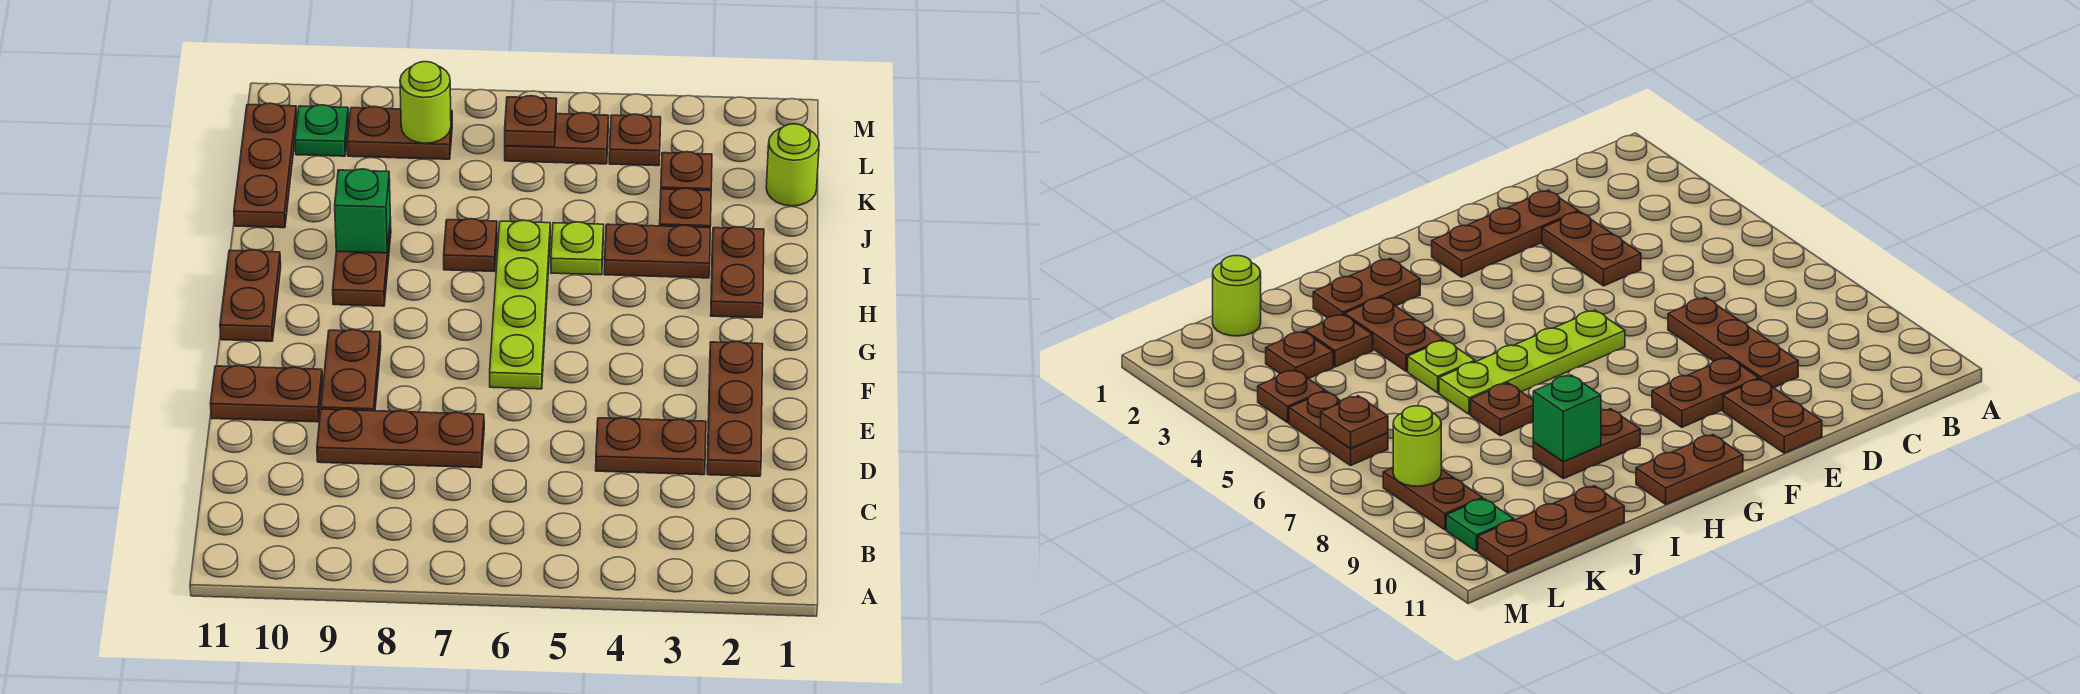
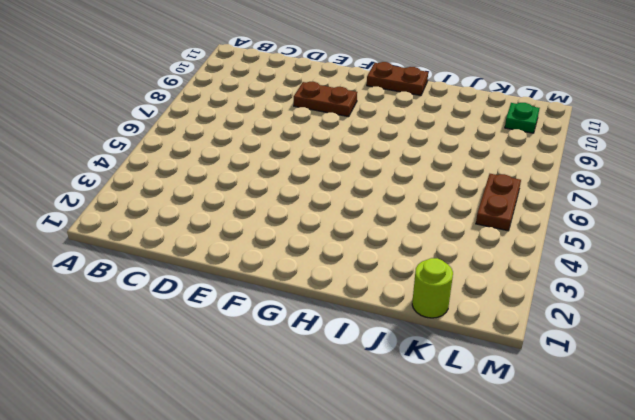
none -> brown 1x3 plate [707,342,763,476]
none -> brown 1x2 plate [596,418,706,475]
none -> brown 1x3 plate [317,409,484,468]

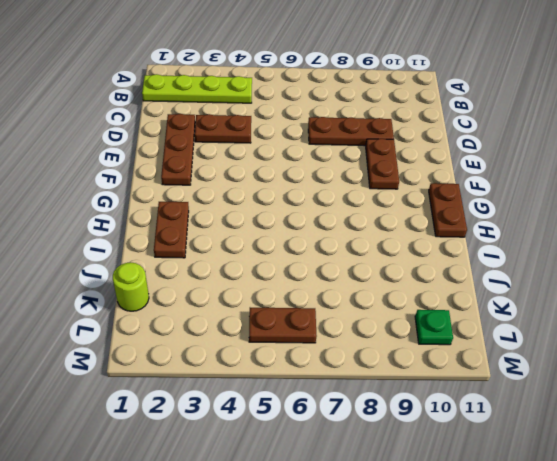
lime 1x4 plate [142,74,252,103] -> lime 1x4 plate turned to [490,220,550,389]
none -> brown 1x2 plate [211,366,323,422]
none -> brown 1x2 plate [333,219,391,306]
none -> brown 1x2 plate [604,224,710,278]

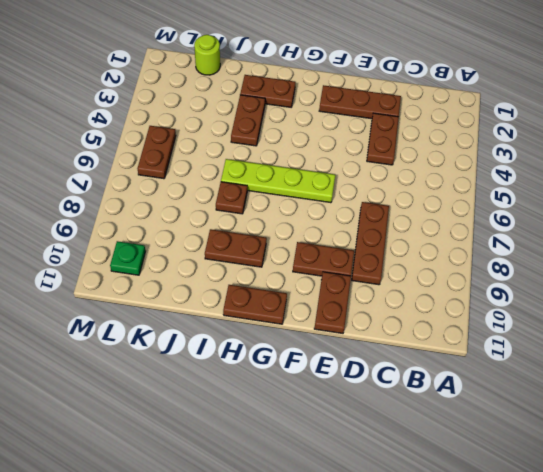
none -> lime 1x1 plate [551,222,604,275]
none -> brown 1x1 plate [660,188,711,228]
none -> brown 1x3 plate [234,103,297,228]

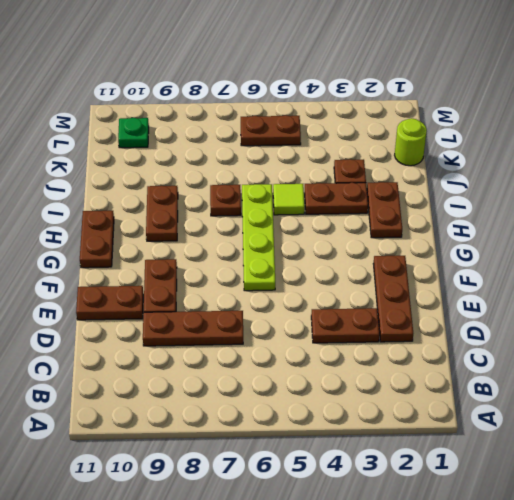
lime 1x1 tile [273,184,305,215] -> lime 1x1 plate [551,222,604,275]
none -> brown 1x3 plate [234,103,297,228]
none -> brown 1x1 plate [661,152,712,191]
none -> brown 1x1 plate [609,114,661,166]

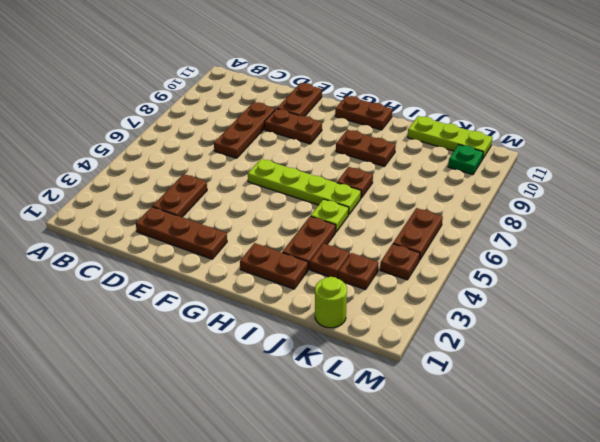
lime 1x3 plate [408,116,493,158] -> brown 1x3 plate [234,103,297,228]
none -> brown 1x2 plate [347,106,452,159]
none -> green 1x1 brick [335,169,391,253]
none -> brown 1x1 plate [505,96,557,147]

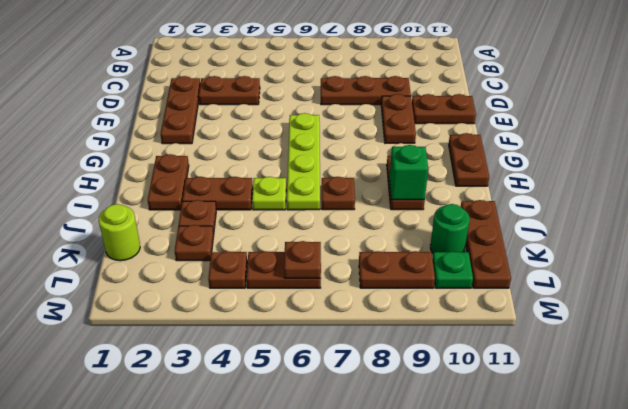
green 1x1 round brick [430,204,470,253] -> none
none -> lime 1x1 round brick [400,62,451,143]

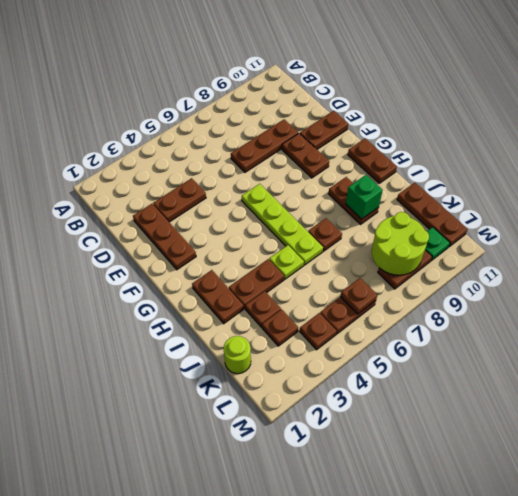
lime 2x2 round brick [372,212,429,275] -> lime 1x1 round brick [400,62,451,143]

